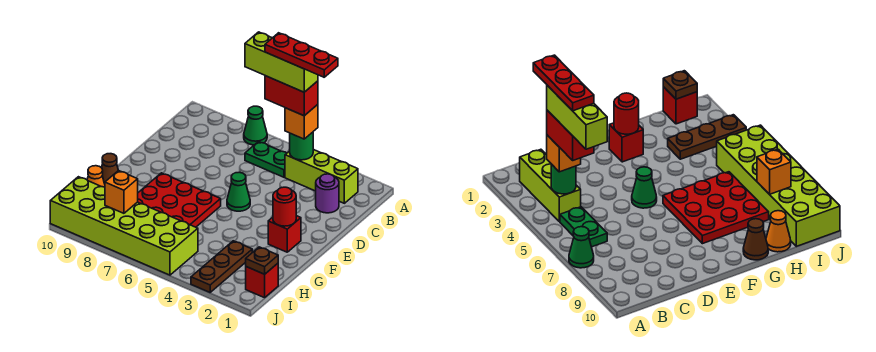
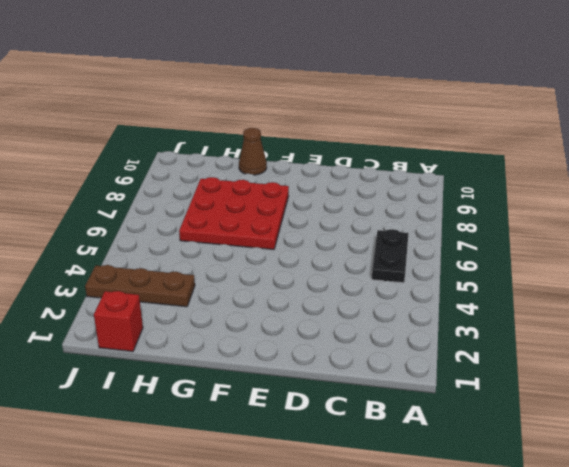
black 1x2 plate [372,229,409,283] -> green 1x2 plate [245,142,287,177]
none -> green 1x1 cone [244,106,267,145]
none -> lime 1x3 brick [285,149,358,203]
none -> purple 1x1 round brick [316,174,339,213]

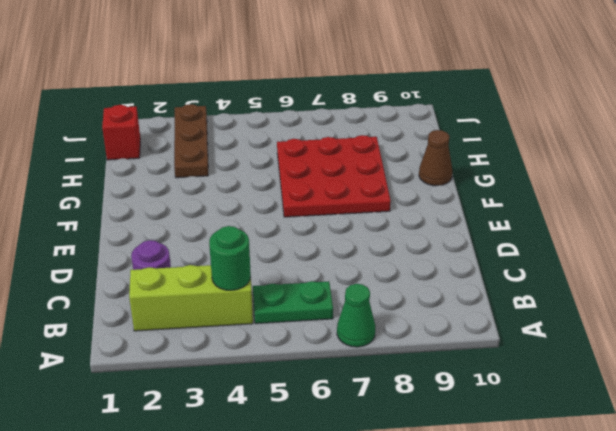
none -> green 1x1 cone [227,172,250,211]
none -> red 1x1 brick [268,216,301,252]
none -> orange 1x1 cone [87,166,105,187]

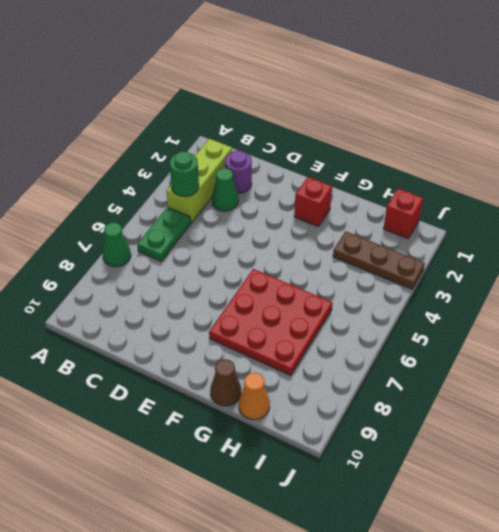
green 1x1 cone [212,168,238,211] -> green 1x1 cone moved to [227,172,250,211]
none -> lime 2x6 brick [50,177,198,275]
none -> red 1x1 round brick [273,187,296,226]
none -> brown 1x1 plate [246,247,278,274]

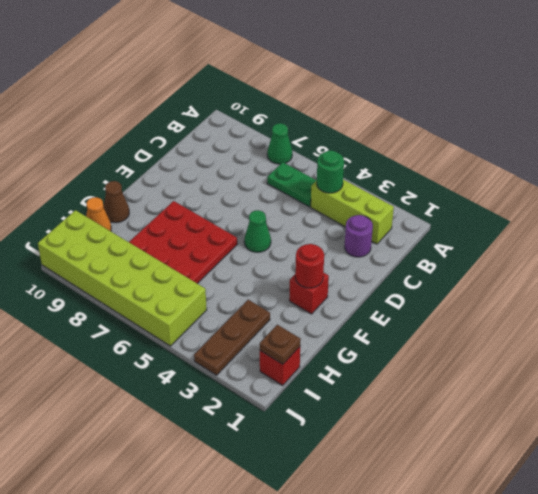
none -> orange 1x1 brick [105,170,138,213]
none -> orange 1x1 brick [285,105,318,139]
none -> red 1x2 brick [265,76,318,116]

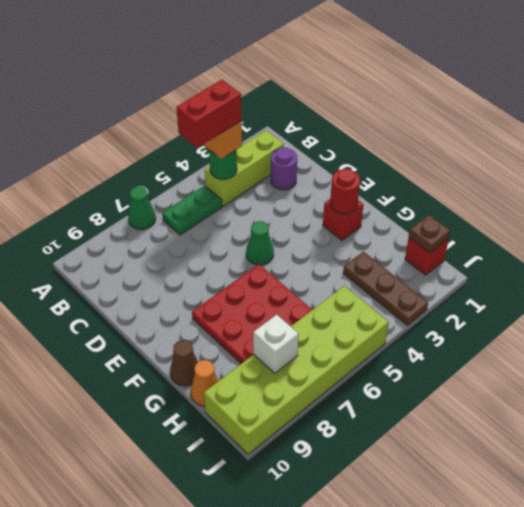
white 1x1 brick [253,315,299,373] -> orange 1x1 brick [105,170,138,213]
none -> lime 1x3 brick [245,32,318,92]
none -> red 1x3 plate [265,33,338,77]

